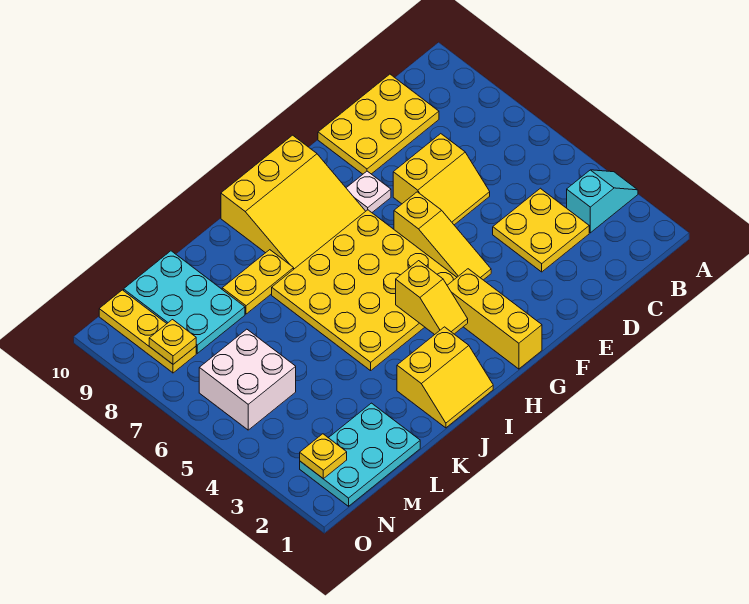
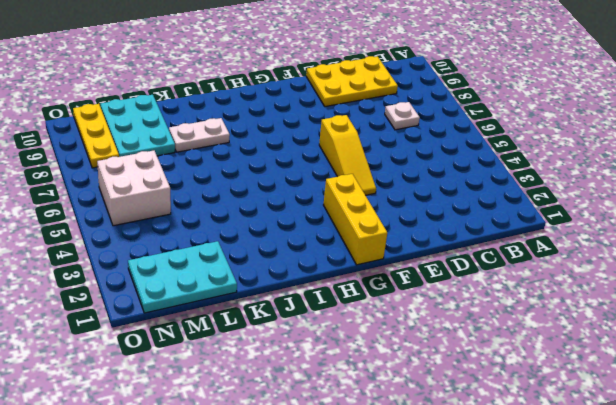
white 1x1 plate [385,102,420,130] -> white 1x1 plate moved to [346,171,391,212]
white 1x2 plate [169,118,230,152] -> yellow 1x2 plate [222,250,294,314]
none -> cyan 1x2 slope [567,170,638,233]
none -> yellow 2x2 plate [493,188,589,272]
none -> yellow 2x2 slope [393,134,490,225]

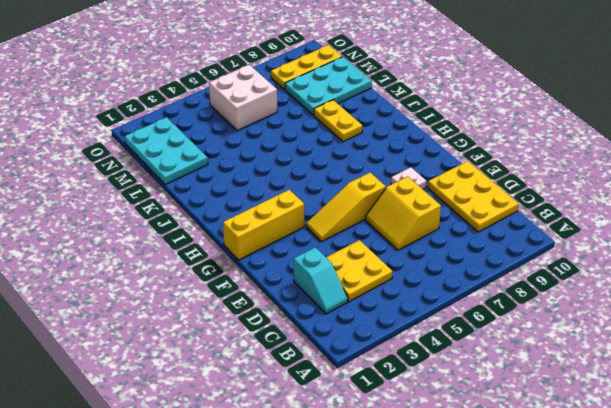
cyan 1x2 slope [294,247,348,314] -> cyan 1x2 slope moved to [567,170,638,233]
none -> yellow 4x4 plate [272,210,457,371]
none -> yellow 3x3 slope [221,135,366,269]
none -> yellow 2x2 slope [397,327,493,428]

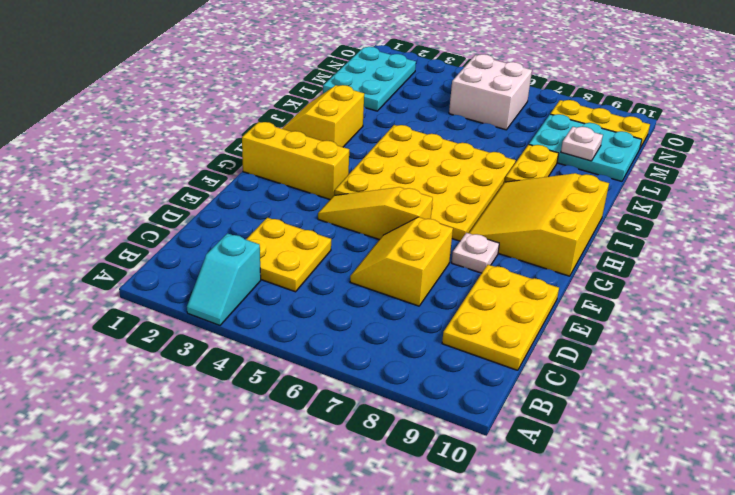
white 1x1 plate [561,127,603,161] -> none
none -> yellow 1x2 slope [396,261,468,335]
none -> yellow 1x1 plate [300,434,347,479]
none -> yellow 1x1 plate [149,320,196,364]

